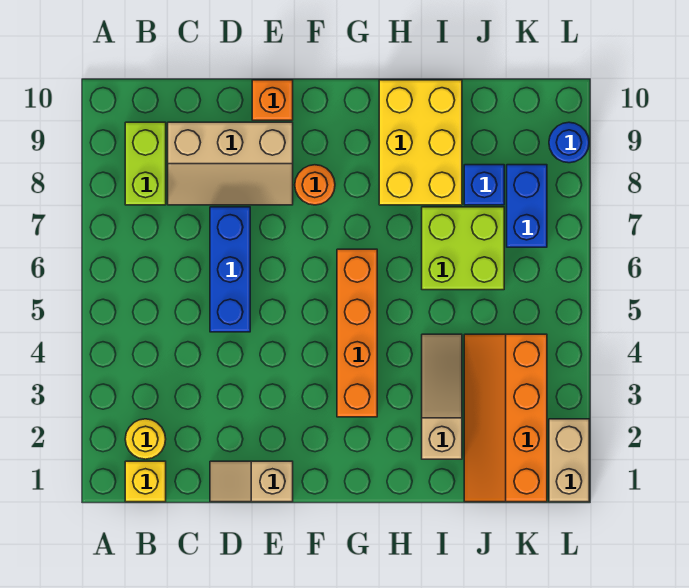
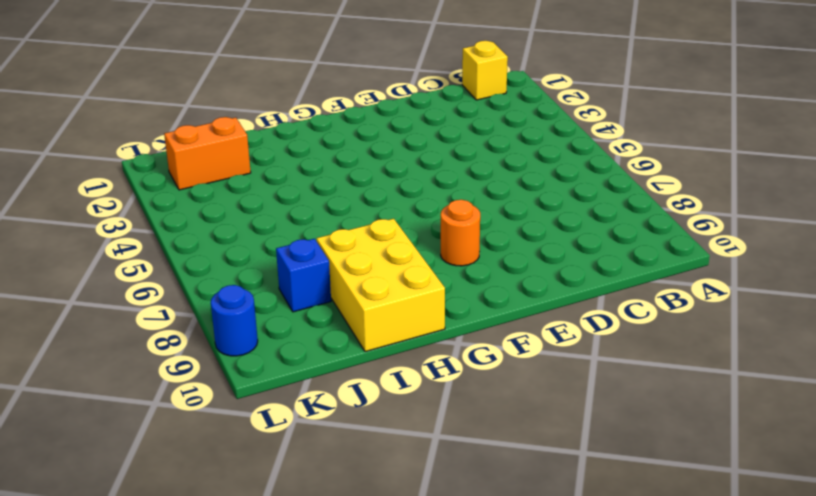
orange 1x2 brick [164,117,251,190] -> orange 2x4 slope [464,334,547,502]
none -> yellow 1x1 round brick [125,419,166,459]
none -> lime 1x2 brick [125,122,166,205]
none -> tan 2x3 slope [168,122,293,205]

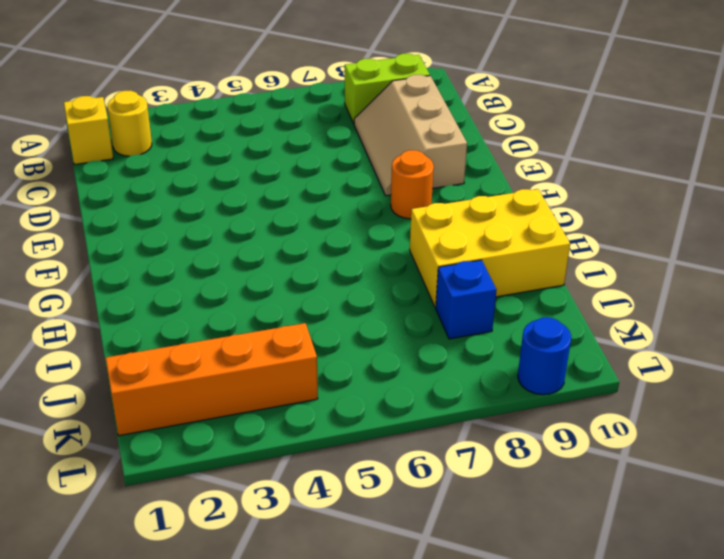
none -> tan 1x2 slope [210,461,293,502]
none -> blue 1x3 brick [210,207,250,332]
none -> orange 1x1 brick [252,80,293,120]

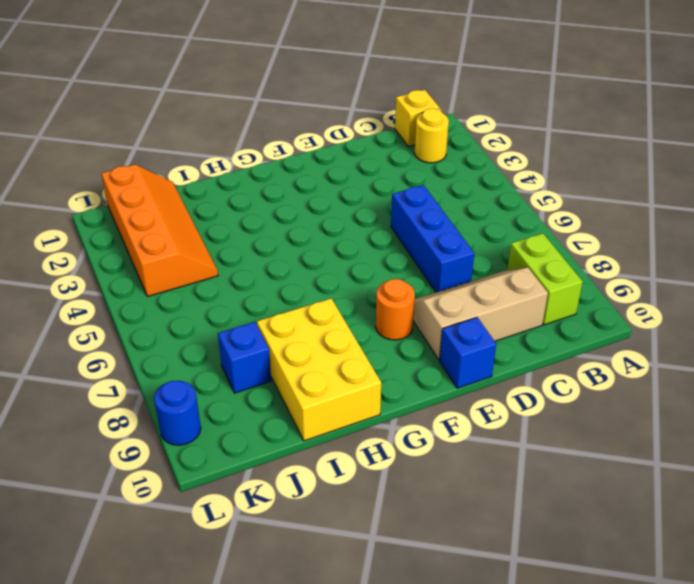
blue 1x1 brick [440,317,496,388] -> orange 1x1 brick [252,80,293,120]
none -> tan 1x2 slope [210,461,293,502]
none -> orange 1x4 brick [337,249,377,417]
none -> tan 1x3 slope [422,334,462,459]

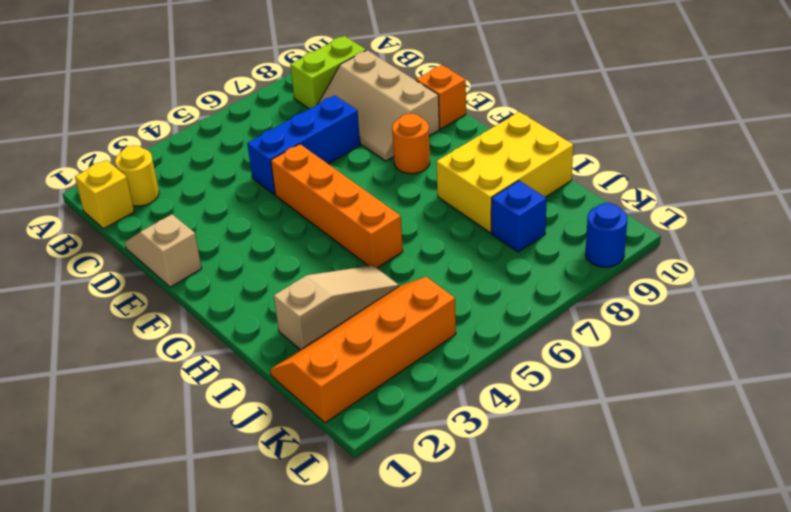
orange 1x4 brick [271,144,403,268] -> orange 1x4 brick turned to [337,249,377,417]
none -> lime 2x2 brick [422,207,504,290]
none -> blue 1x2 brick [507,165,547,247]
none -> tan 1x2 brick [549,419,589,502]

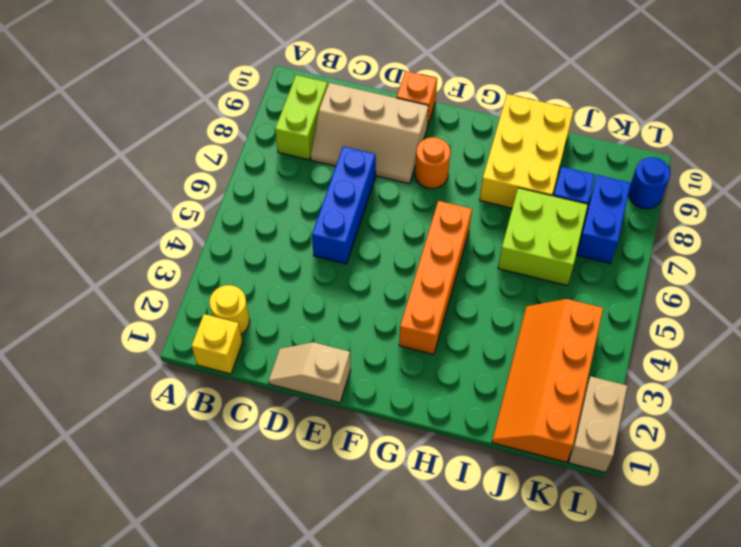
none -> tan 1x3 slope [422,334,462,459]

